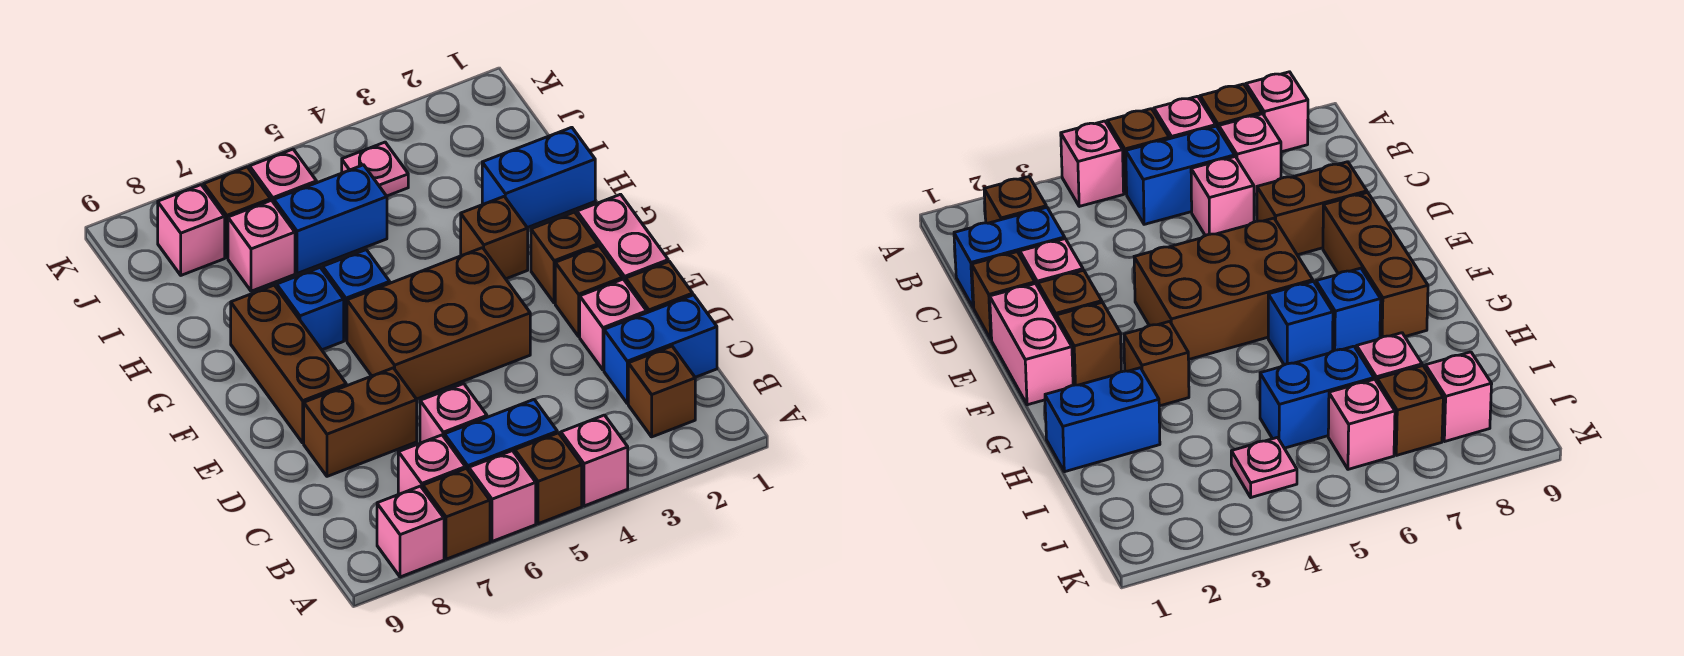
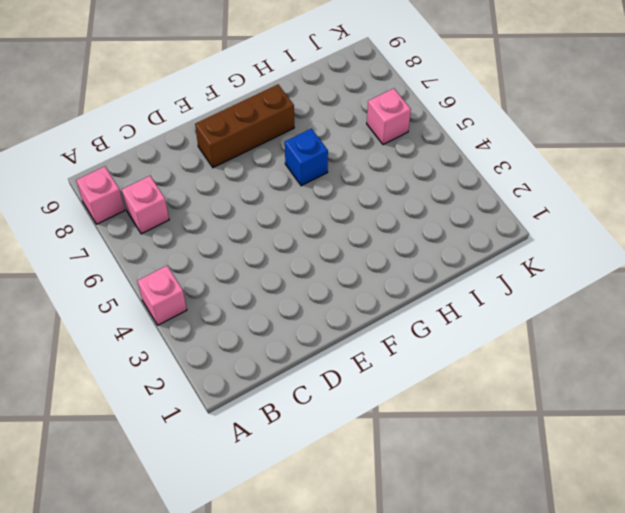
none -> brown 1x1 brick [515,433,582,524]
none -> pink 1x1 brick [469,451,536,541]
none -> brown 1x1 brick [423,468,490,559]

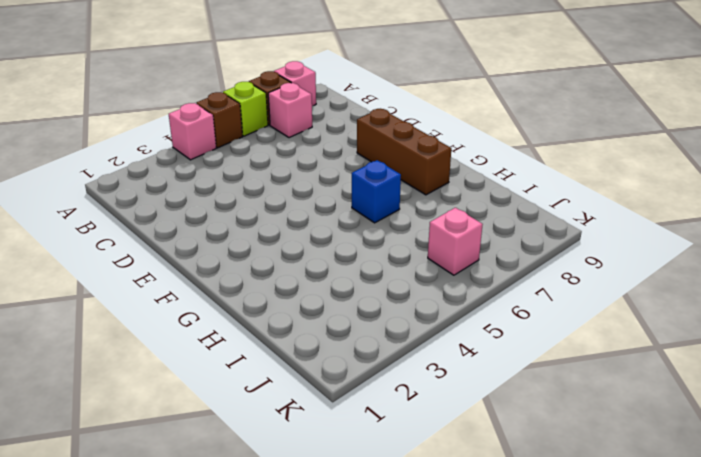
lime 1x1 brick [223,82,268,136] -> pink 1x1 brick [469,451,536,541]
none -> brown 1x1 brick [628,346,695,437]
none -> blue 1x2 brick [444,400,557,471]
none -> blue 1x2 brick [604,295,717,403]

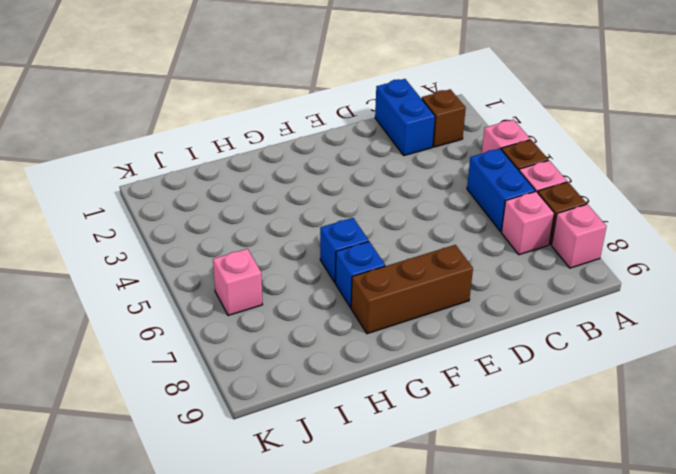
none -> pink 1x1 brick [420,384,487,443]
none -> brown 1x1 brick [626,261,693,313]
none -> pink 1x1 brick [580,279,647,370]

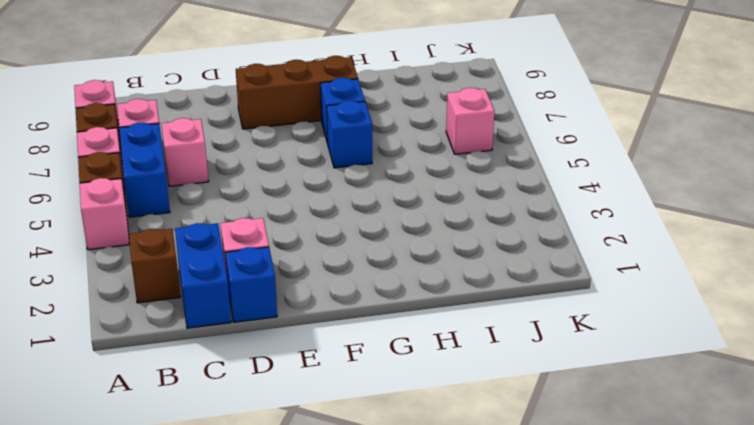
blue 1x1 brick [225,247,277,322] -> brown 1x1 brick [626,261,693,313]
none -> brown 1x2 brick [304,368,417,476]
none -> pink 1x2 brick [577,194,668,282]
none -> brown 1x1 brick [555,246,622,336]

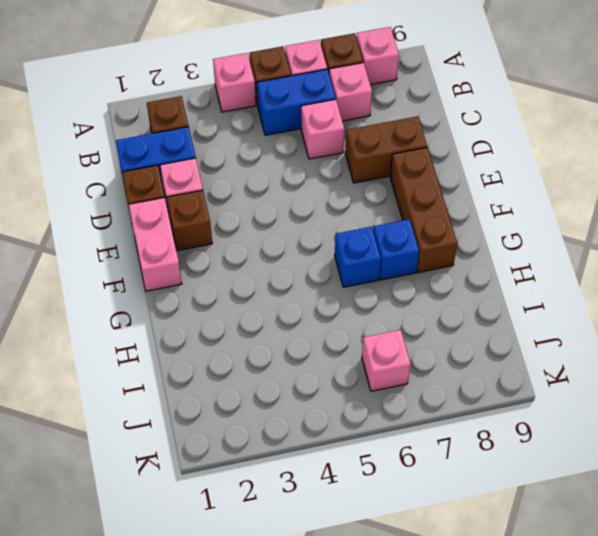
none -> brown 2x3 brick [347,248,530,399]
none -> brown 1x1 brick [531,212,598,303]
none -> brown 1x1 brick [461,197,528,279]

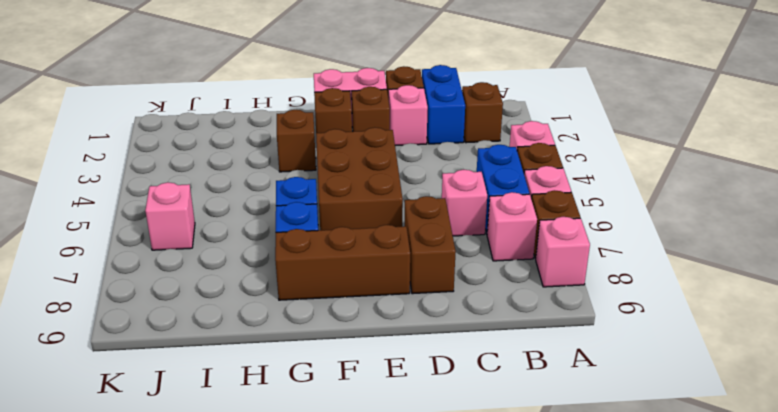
none -> blue 1x2 brick [482,127,595,228]
none -> blue 1x2 brick [274,165,387,274]
none -> pink 1x1 brick [228,200,295,291]

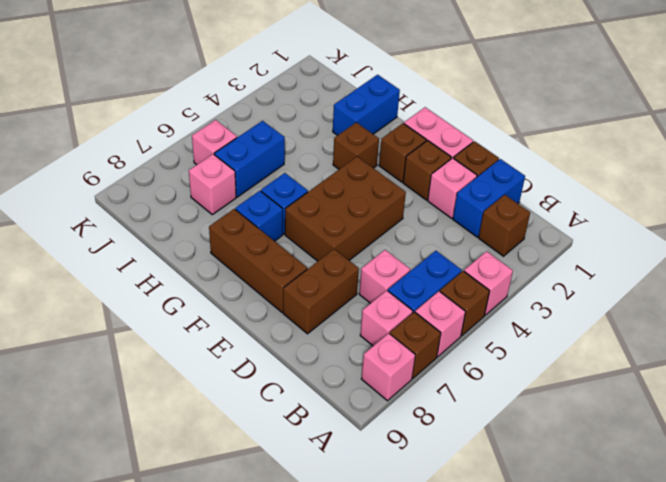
none -> pink 1x1 plate [342,142,408,196]
none -> brown 1x1 brick [204,167,271,258]
none -> pink 1x1 brick [158,185,225,275]

